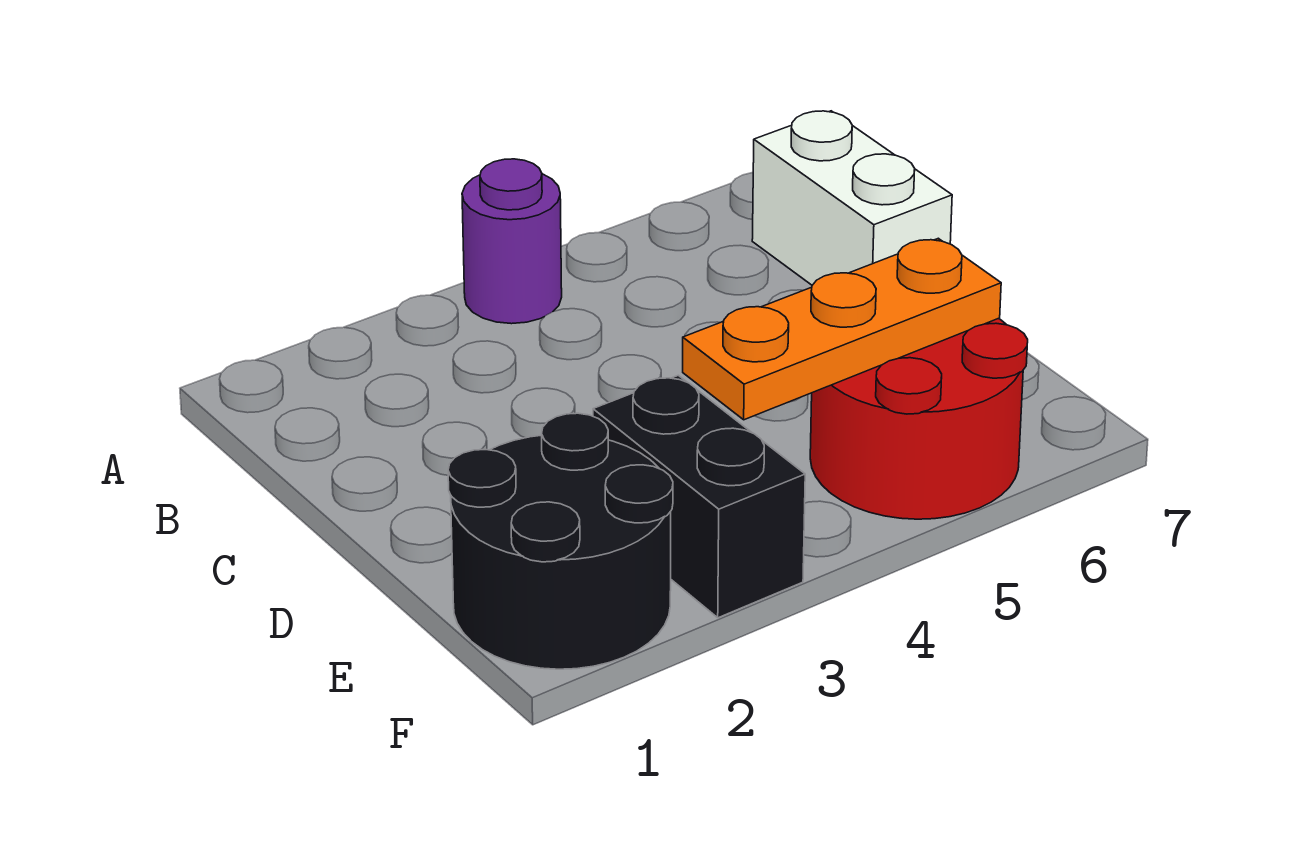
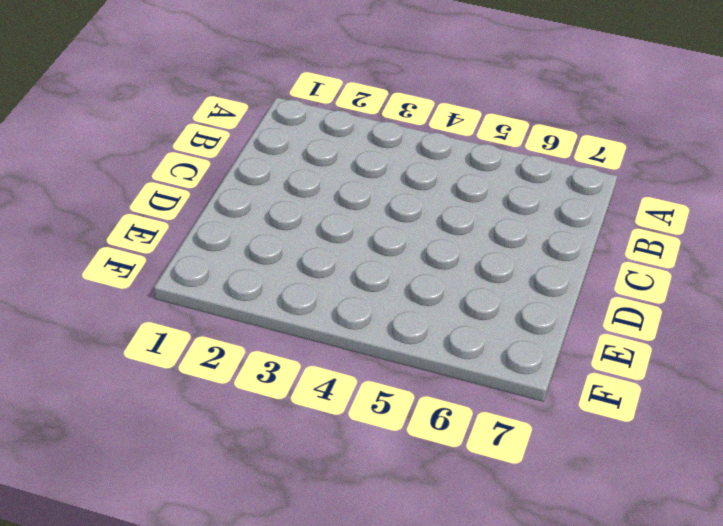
none -> purple 1x1 round brick [462,159,562,324]
none -> white 1x2 brick [752,111,952,285]

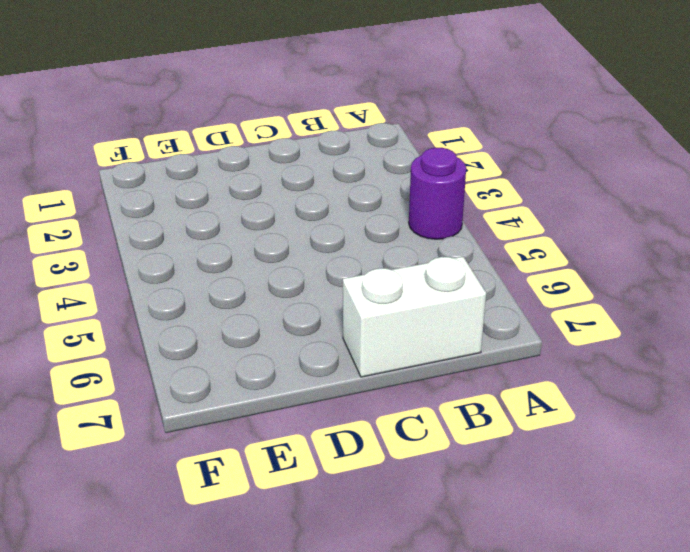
none -> black 2x2 round brick [448,413,673,669]
none -> black 1x2 brick [593,375,805,618]

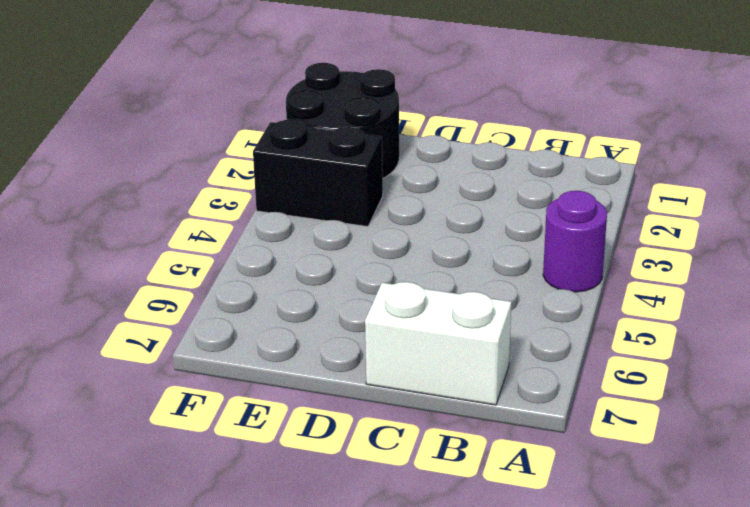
none -> red 2x2 round brick [810,318,1028,519]
none -> orange 1x3 plate [683,238,1001,420]

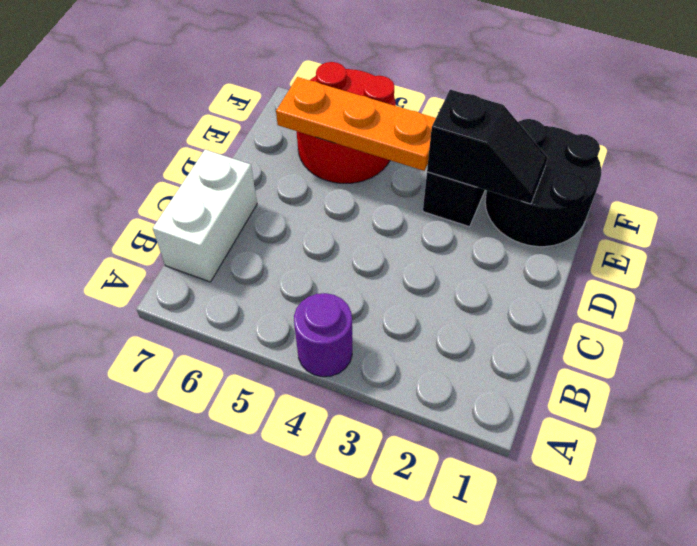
black 1x2 slope [427,90,548,204] -> none

